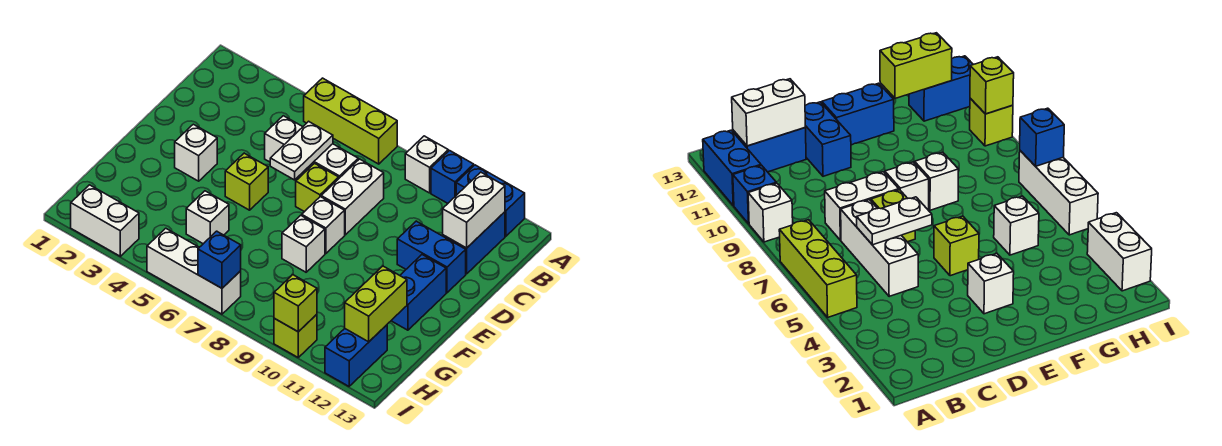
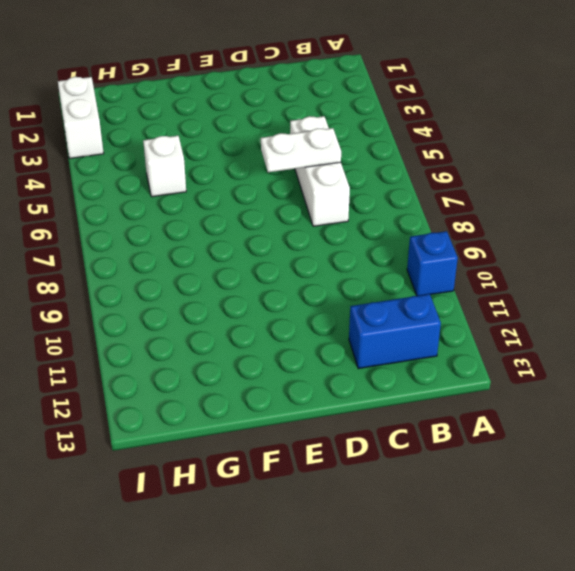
none -> lime 1x3 brick [304,78,397,164]
none -> white 1x1 brick [405,136,448,193]
none -> blue 1x2 brick [456,165,525,236]

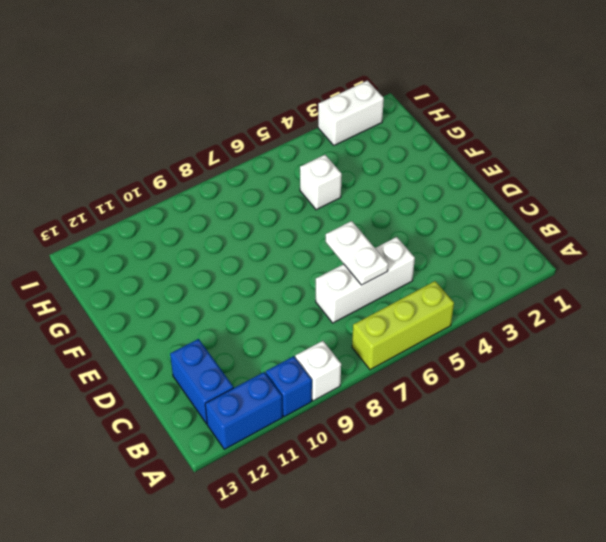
none -> white 1x2 brick [321,159,384,235]
none -> lime 1x1 brick [296,163,339,212]
none -> blue 1x2 brick [397,221,466,293]

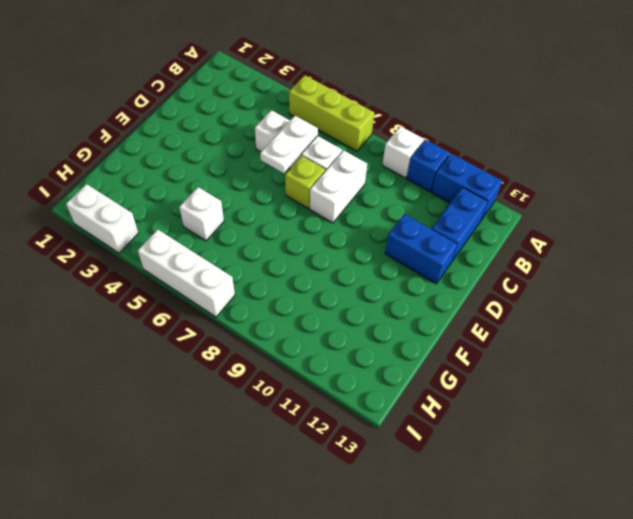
none -> white 1x1 brick [175,124,217,181]
none -> lime 1x1 brick [225,153,268,210]
none -> white 1x1 brick [302,197,345,254]

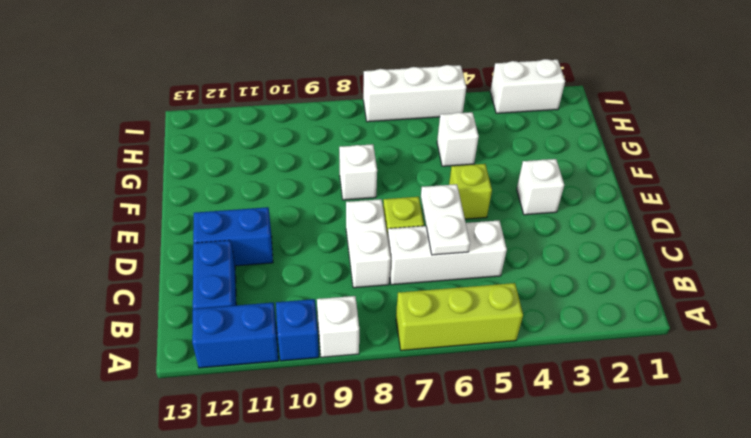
none -> white 1x1 brick [302,197,345,254]
none -> blue 1x2 brick [391,255,446,330]
none -> blue 1x2 brick [325,325,387,386]

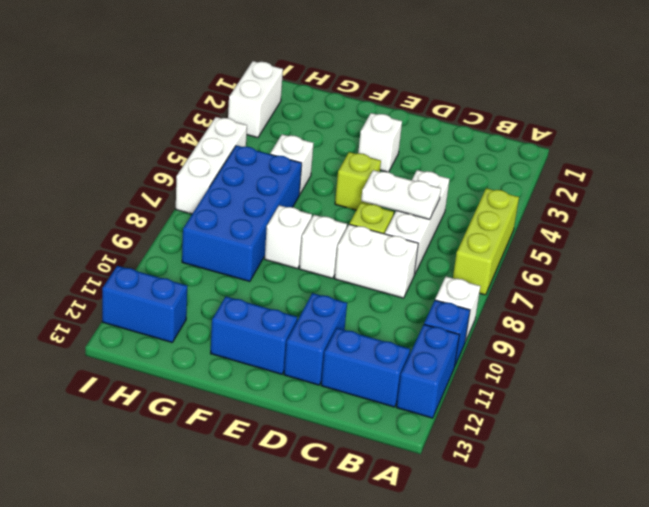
blue 2x4 brick [182,145,302,282] -> none
none -> lime 1x1 brick [274,314,317,357]
none -> white 1x2 brick [443,172,505,248]
none -> lime 1x2 brick [345,266,407,342]

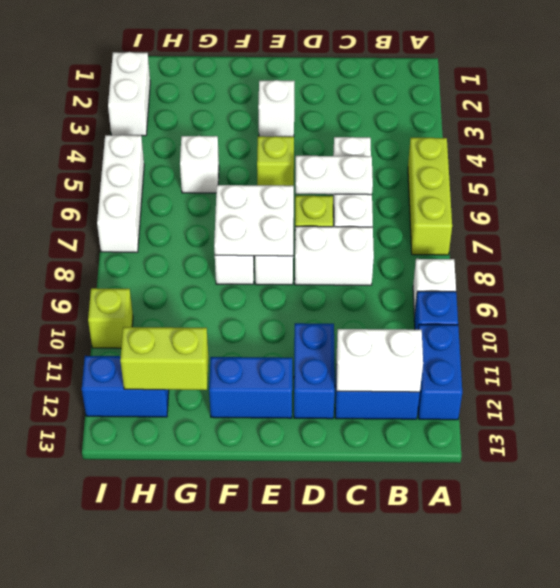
white 2x2 plate [214,185,294,256] -> none
none -> blue 1x1 brick [198,231,241,288]
none -> lime 1x1 brick [274,275,317,332]

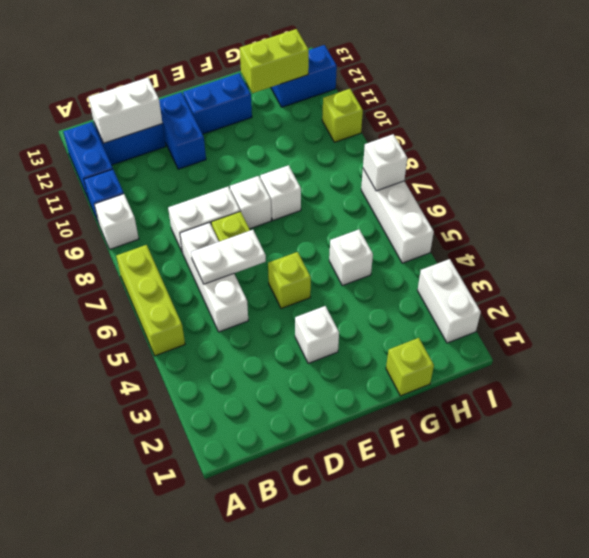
lime 1x1 brick [386,338,434,396] -> lime 1x1 brick moved to [274,275,317,332]
white 1x1 brick [363,134,407,191] -> blue 1x1 brick [198,231,241,288]

